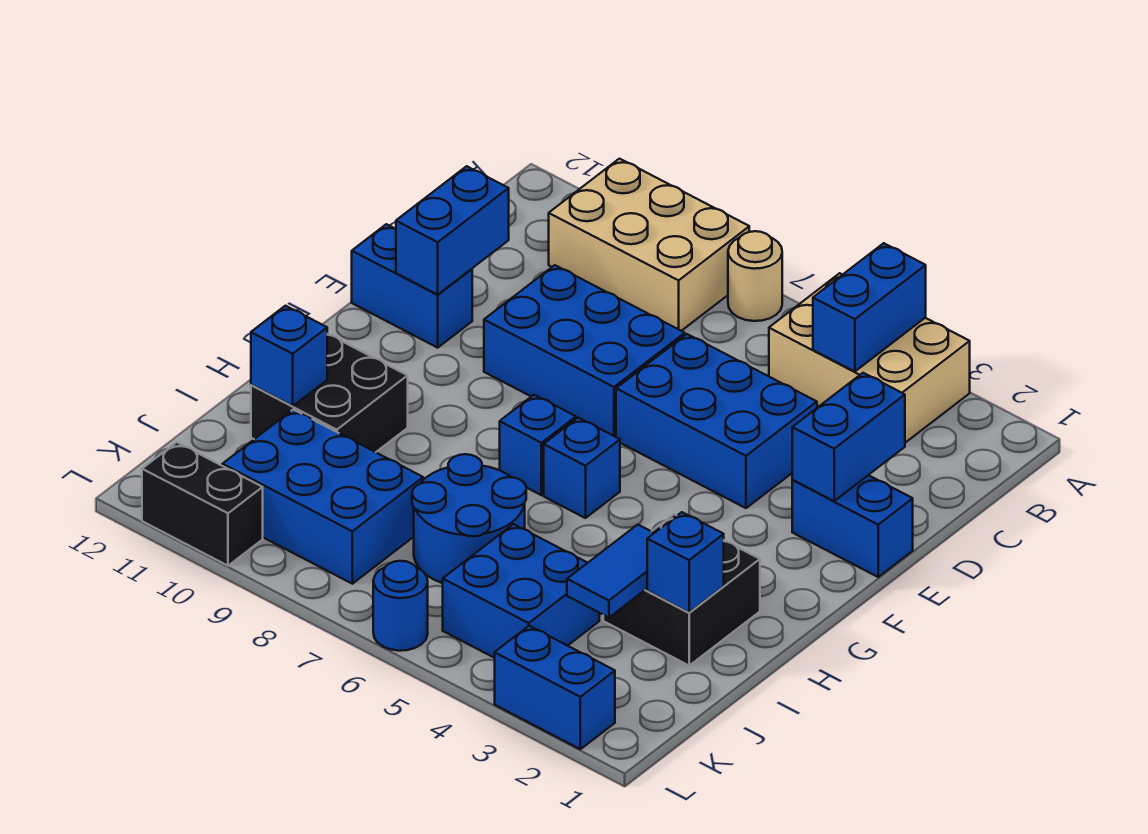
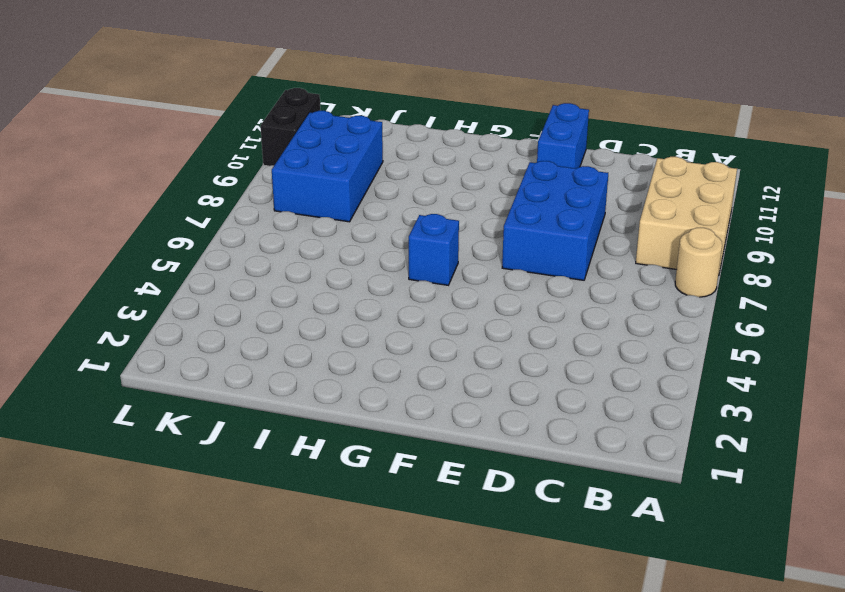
none -> tan 2x3 brick [769,273,970,443]
none -> blue 2x3 brick [616,334,817,508]
none -> blue 1x2 brick [792,475,913,577]

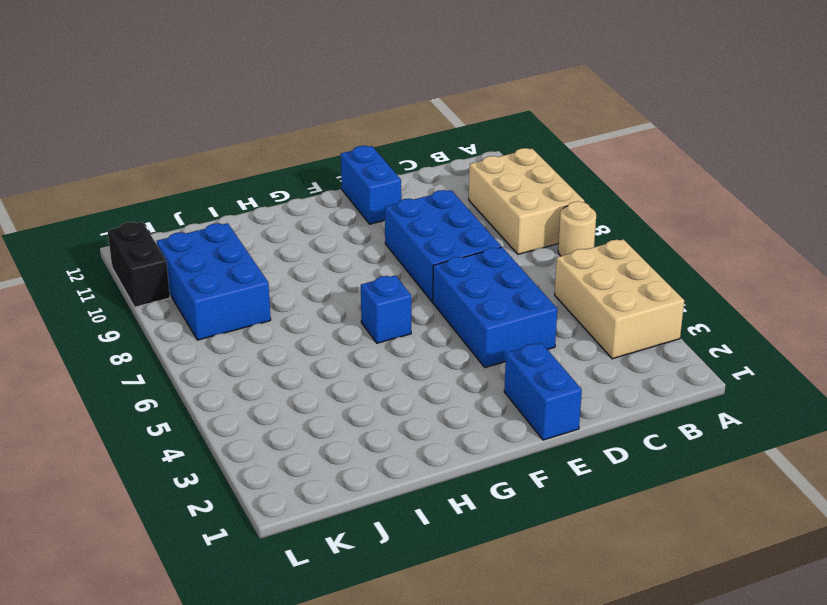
none -> blue 1x1 brick [500,395,576,495]
none -> black 2x2 brick [603,514,760,665]
none -> black 2x2 brick [251,334,408,452]

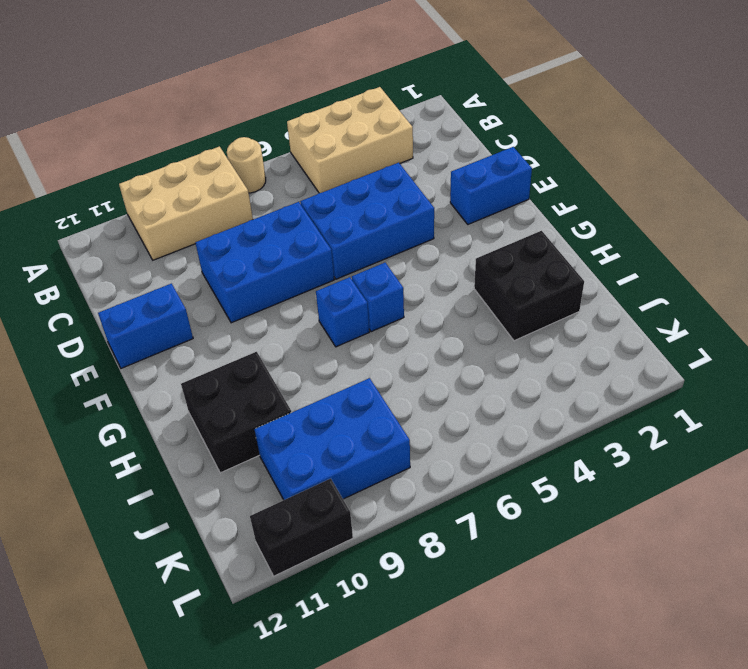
none -> blue 2x2 round brick [412,454,526,583]
none -> blue 2x2 brick [443,524,599,658]
none -> blue 1x2 brick [495,626,615,749]

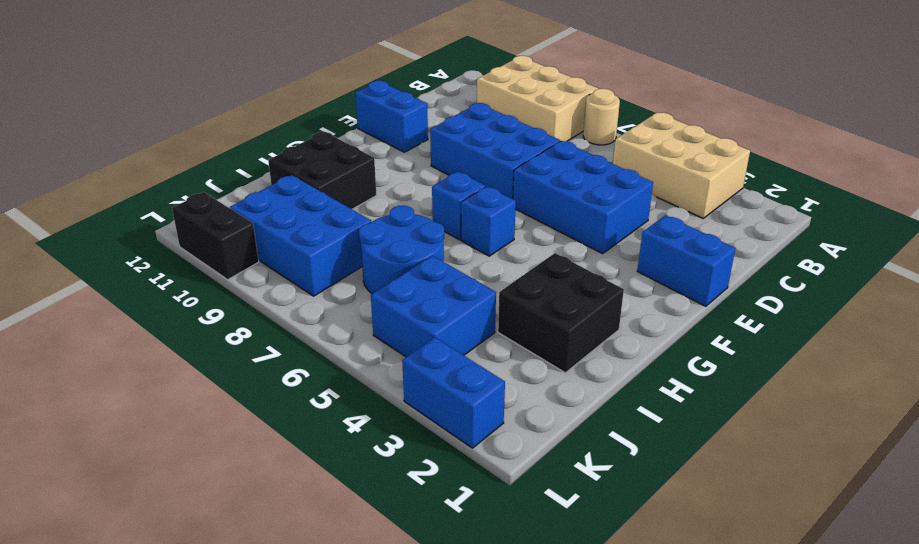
none -> blue 1x1 round brick [373,561,428,651]
none -> blue 1x2 brick [813,243,926,372]
none -> blue 1x2 brick [792,373,905,501]

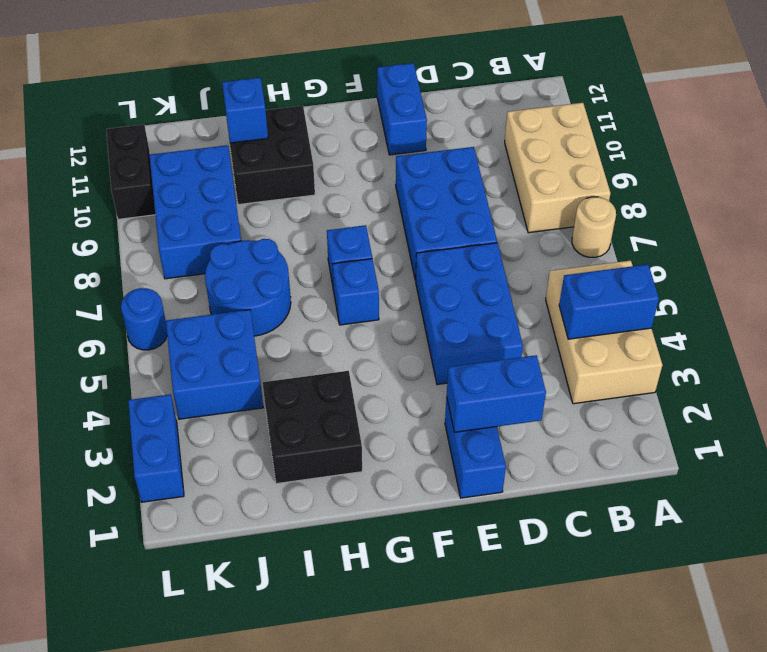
none -> blue 1x2 brick [396,166,509,295]
none -> blue 1x1 brick [647,512,724,612]
none -> blue 1x2 tile [567,525,654,618]

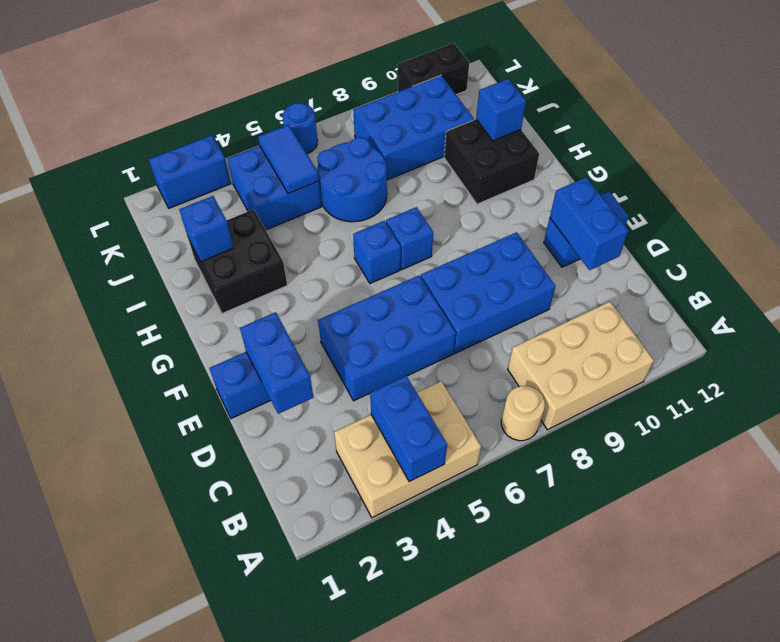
blue 1x2 tile [258,125,319,194] -> blue 1x2 tile moved to [567,525,654,618]

